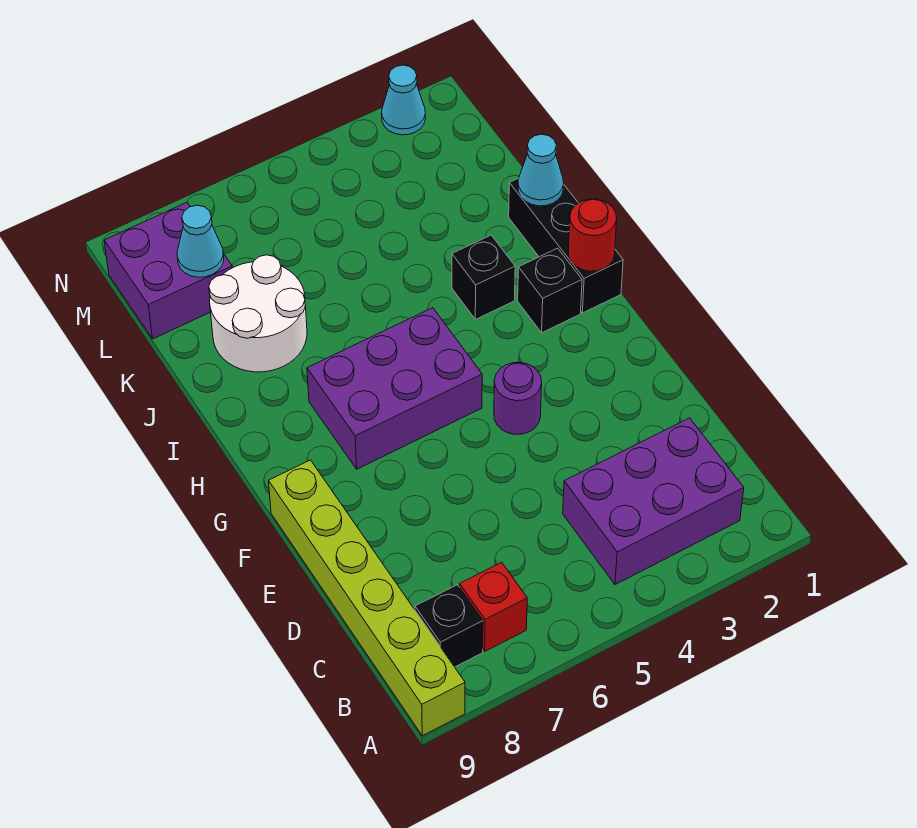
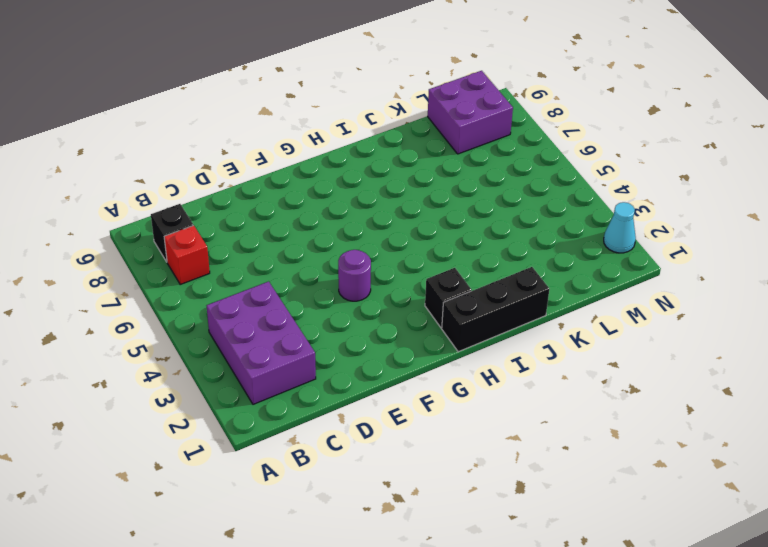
none -> lime 1x6 brick [269,460,465,736]
none -> purple 2x3 brick [307,308,482,469]
none -> black 1x1 brick [452,235,515,319]

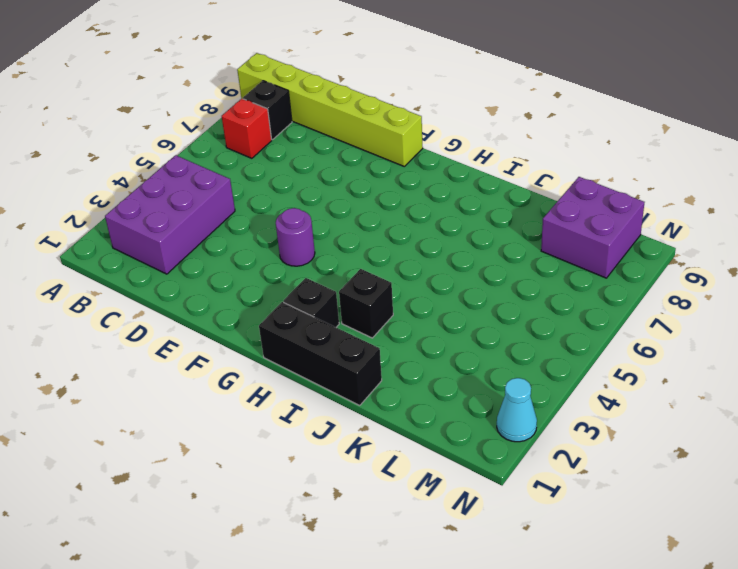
none -> purple 2x3 brick [307,308,482,469]
none -> white 2x2 round brick [209,255,307,372]
none -> red 1x1 round brick [568,199,617,271]

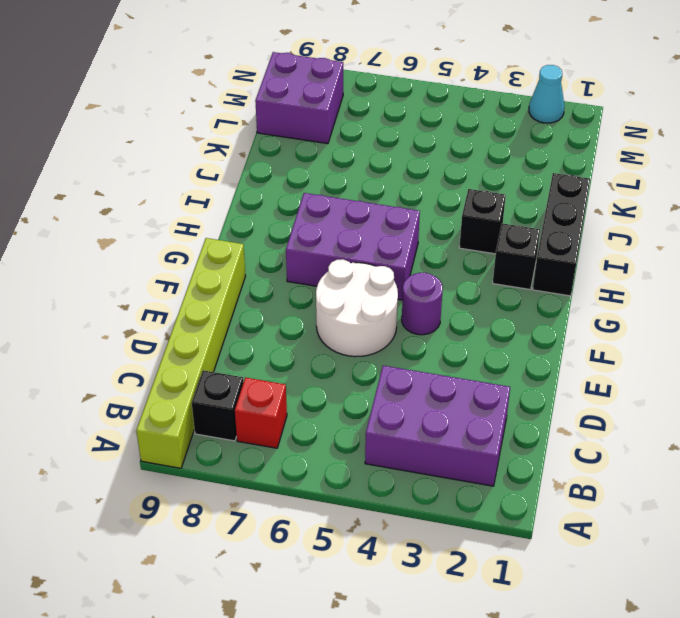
white 2x2 round brick [316,259,398,357] -> white 2x2 round brick moved to [209,255,307,372]
none -> red 1x1 round brick [568,199,617,271]
none -> cyan 1x1 cone [518,134,564,206]
none -> cyan 1x1 cone [177,205,224,277]

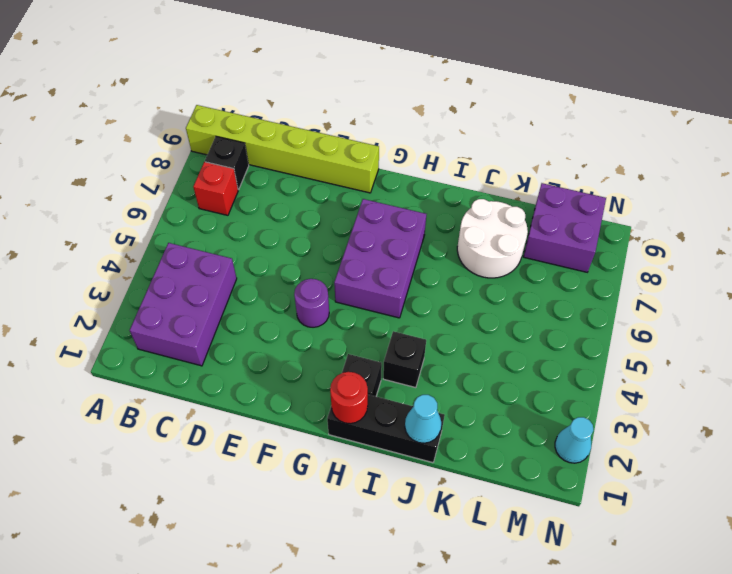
none -> cyan 1x1 cone [177,205,224,277]

